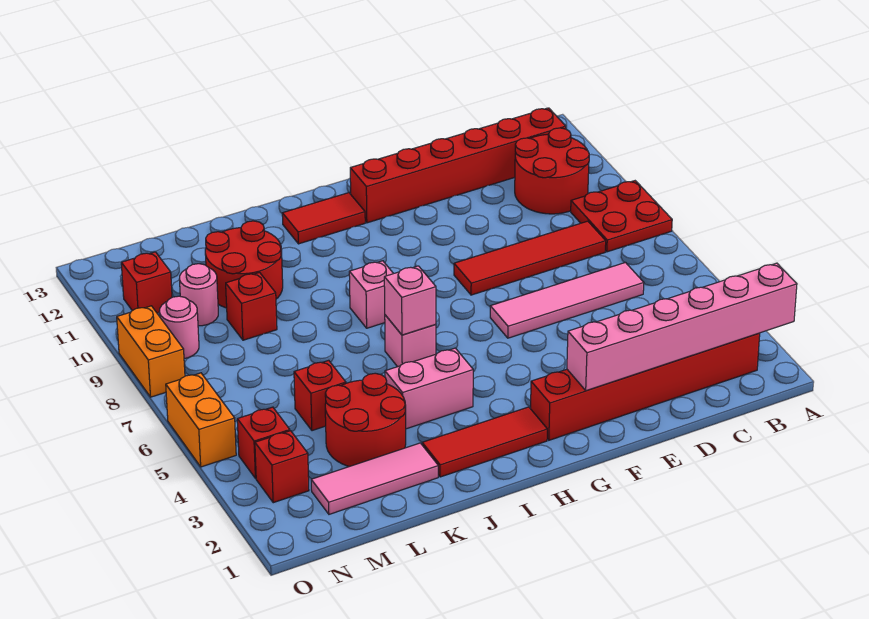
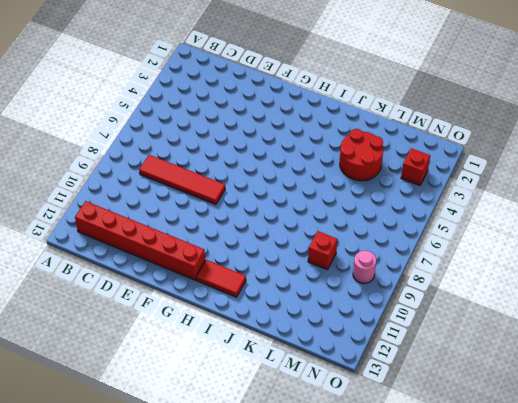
none -> red 2x2 plate [571,181,672,252]
none -> red 1x6 brick [531,333,760,440]
none -> red 2x2 round brick [515,128,589,214]

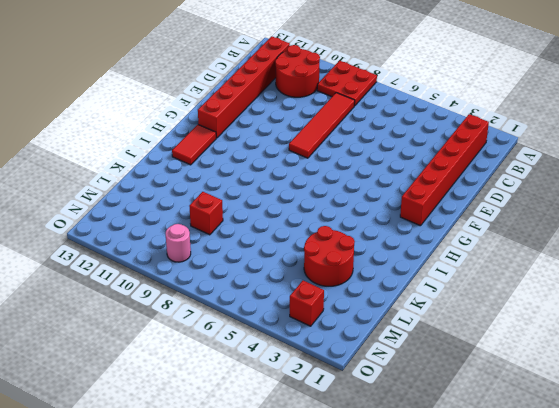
none -> pink 1x4 tile [490,263,644,338]
none -> red 1x3 tile [422,407,547,477]
none -> pink 1x2 brick [385,348,473,429]

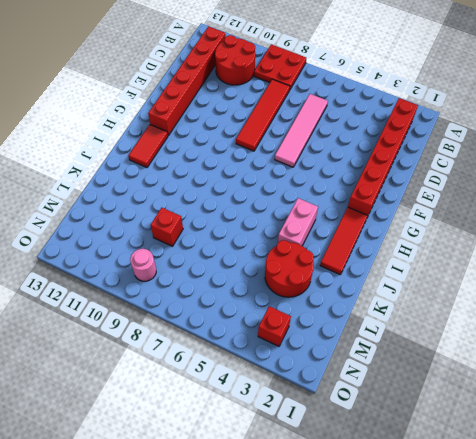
none -> pink 1x1 brick [385,315,436,367]
none -> pink 1x1 brick [349,261,394,328]
none -> pink 1x3 tile [311,443,438,514]

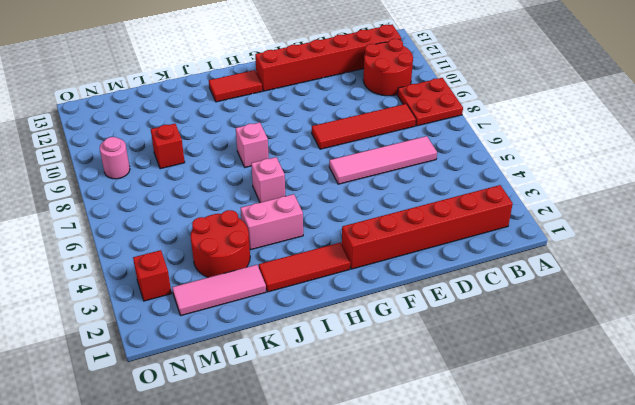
none -> red 2x2 round brick [205,221,283,308]
none -> red 1x1 brick [294,360,346,431]
none -> pink 1x1 round brick [179,264,218,326]

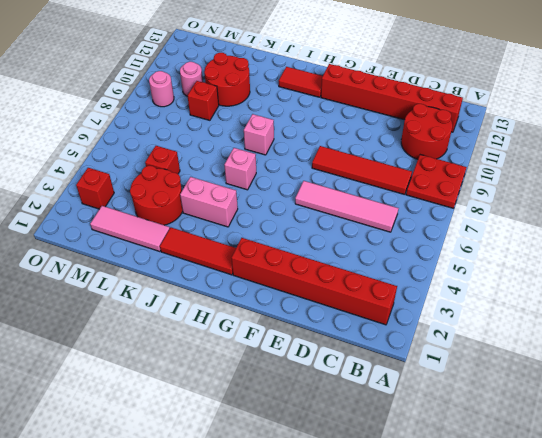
none -> red 1x1 brick [237,407,290,479]
none -> red 1x1 brick [121,252,172,314]
none -> orange 1x2 brick [166,373,236,467]

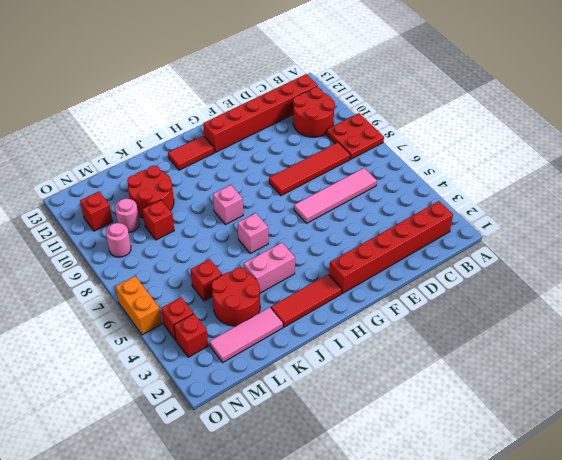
none -> orange 1x2 brick [117,306,185,397]
none -> pink 1x6 brick [567,263,797,391]
none -> pink 1x1 brick [384,266,436,335]

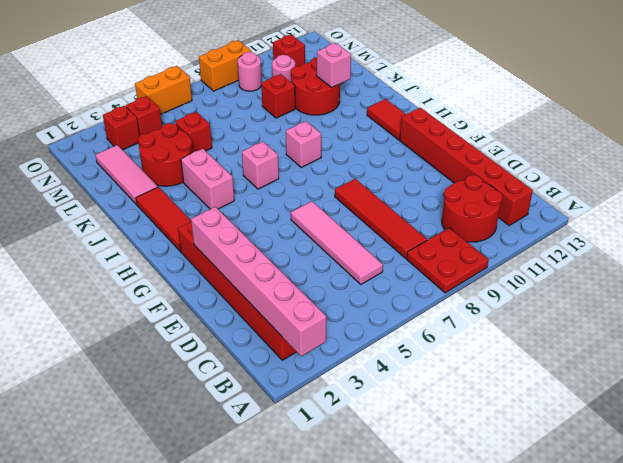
pink 1x1 brick [317,43,351,87] -> pink 1x1 brick moved to [384,266,436,335]

